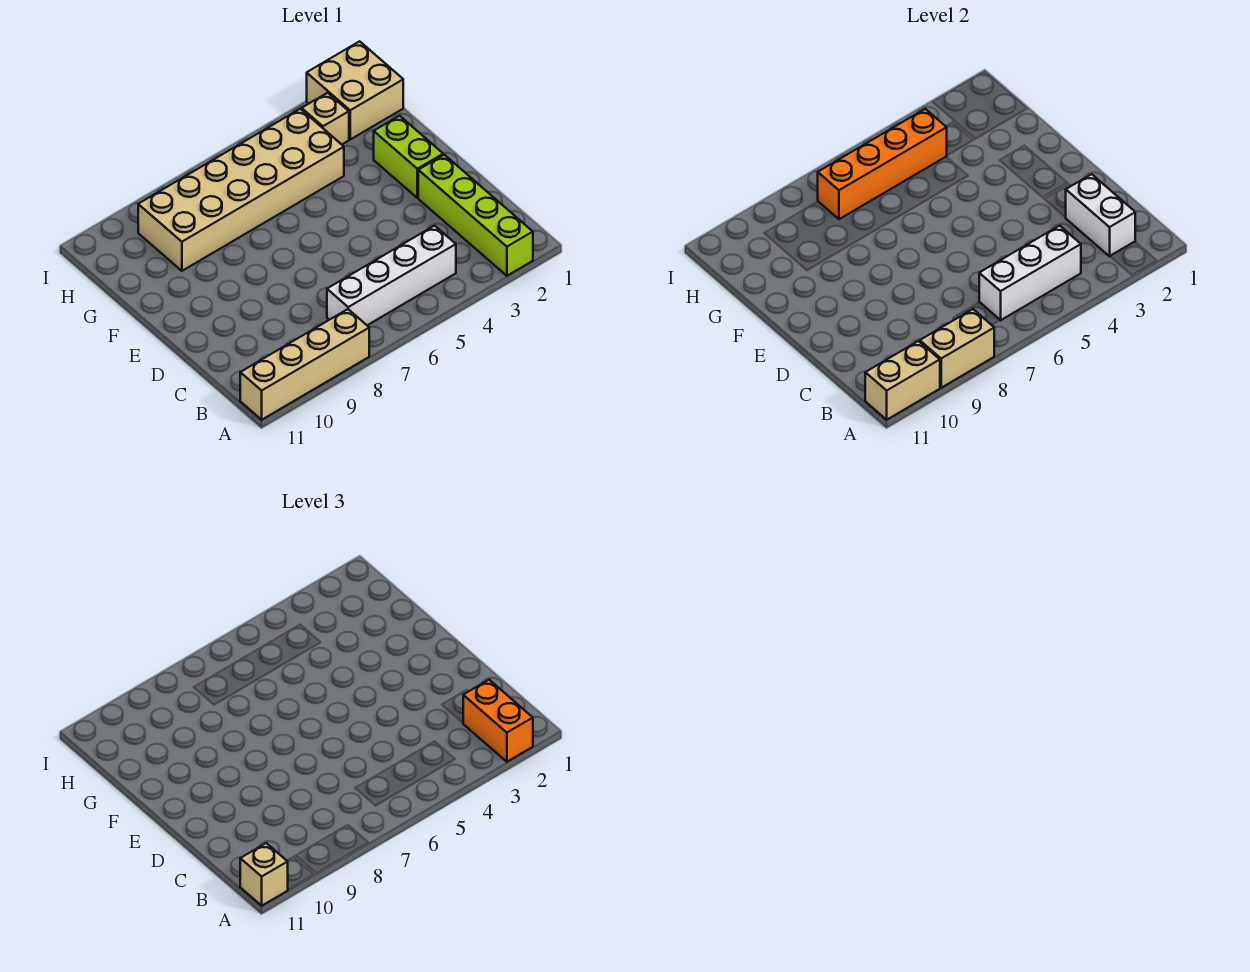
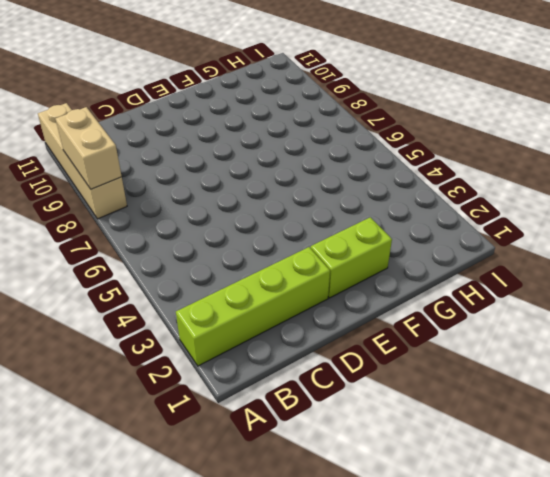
none -> white 1x4 brick [327,226,456,325]
none -> tan 2x6 brick [138,109,344,271]
none -> tan 2x2 brick [307,41,403,139]

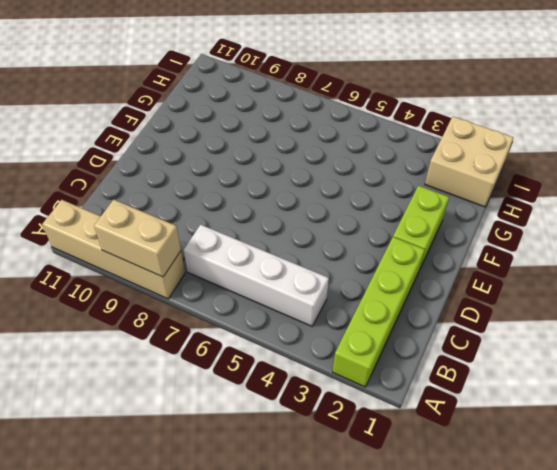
none -> tan 2x6 brick [138,109,344,271]
none -> tan 1x1 brick [302,93,349,144]
none -> tan 1x2 brick [865,341,940,420]

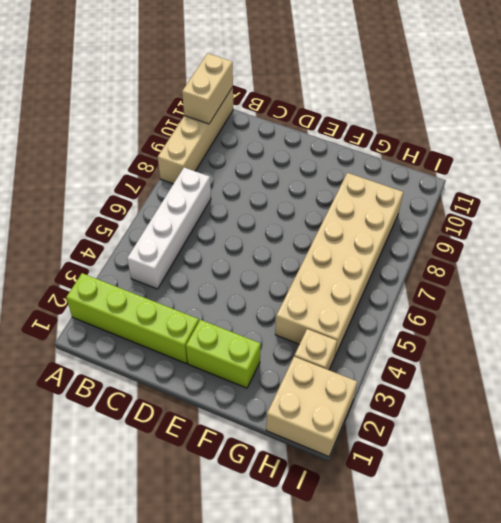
none -> tan 1x2 brick [920,309,994,388]
none -> white 1x2 brick [1065,174,1135,256]
none -> white 1x3 brick [979,226,1081,320]

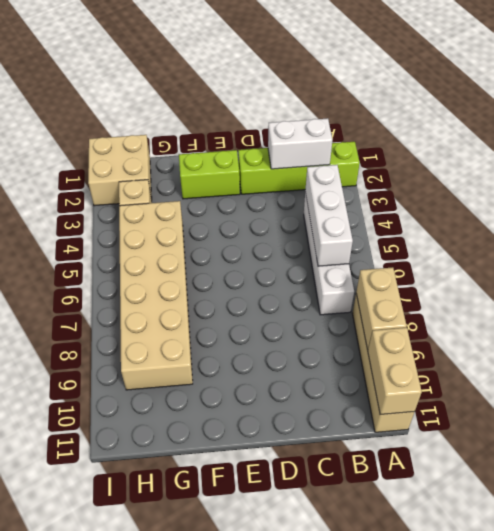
none -> orange 1x4 brick [818,109,947,219]
none -> orange 1x2 brick [463,680,533,762]
none -> tan 1x1 brick [240,843,288,906]

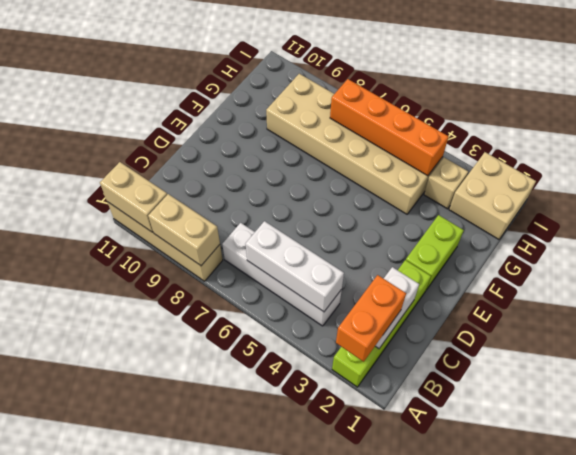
none -> tan 1x1 brick [240,843,288,906]

